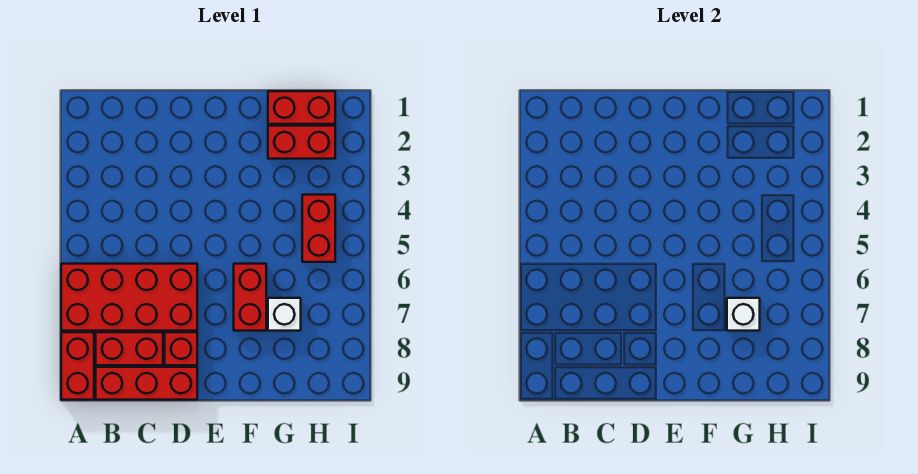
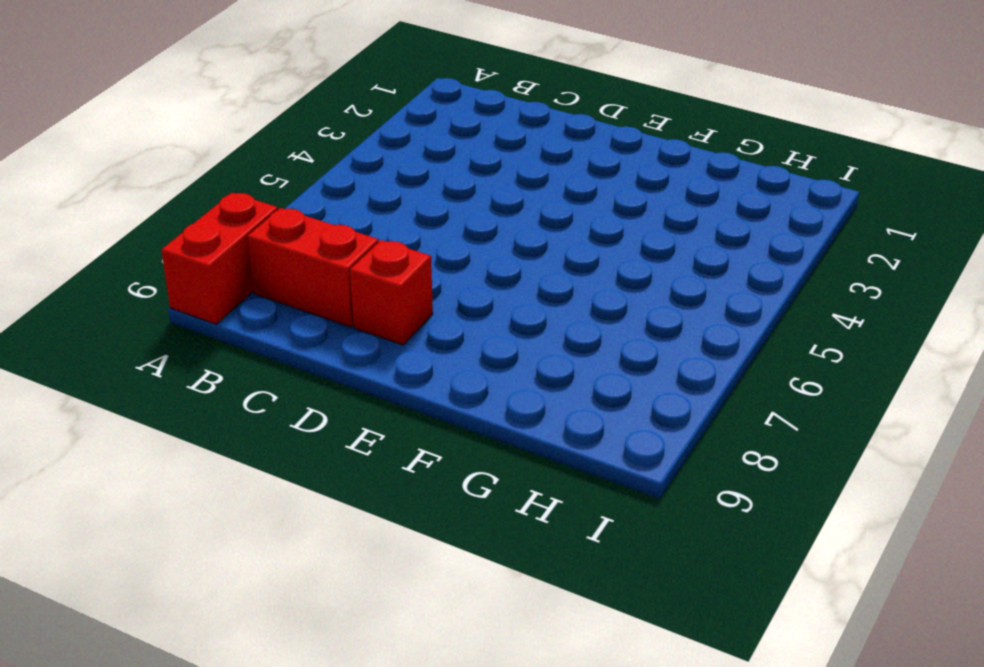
none -> red 2x4 brick [61,264,197,331]
none -> red 1x3 brick [96,367,197,400]

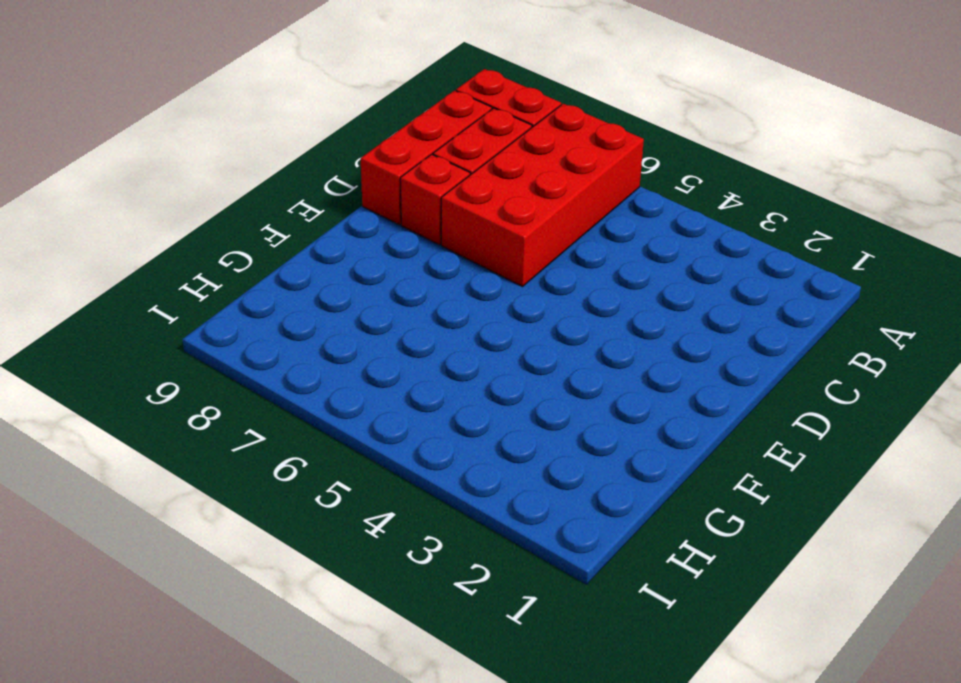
none -> red 1x2 brick [234,264,266,331]
none -> red 1x2 brick [268,91,335,124]

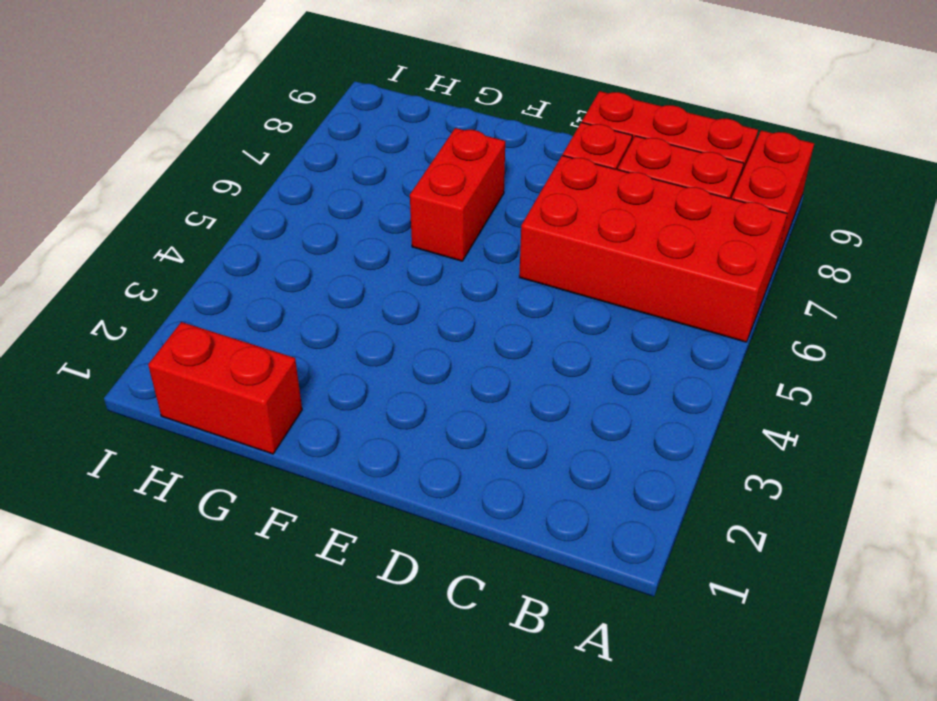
none -> red 1x2 brick [268,126,335,159]
none -> white 1x1 brick [268,298,301,331]

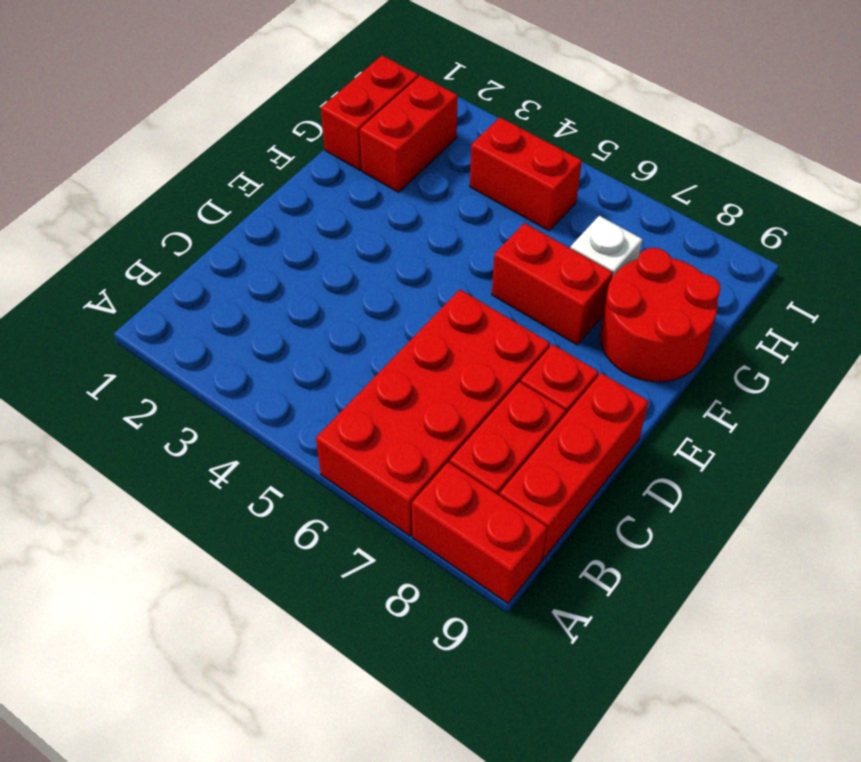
red 2x2 round brick [600,248,721,382] -> none
none -> white 1x1 brick [727,298,760,331]

